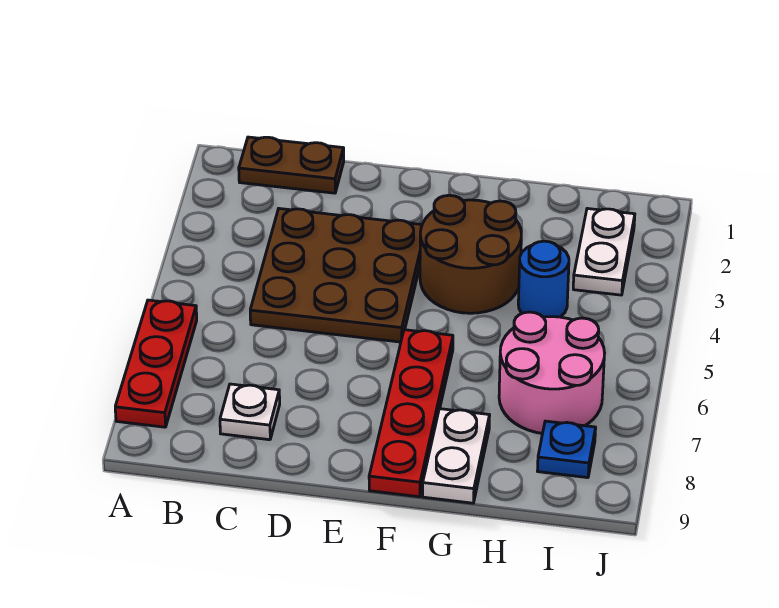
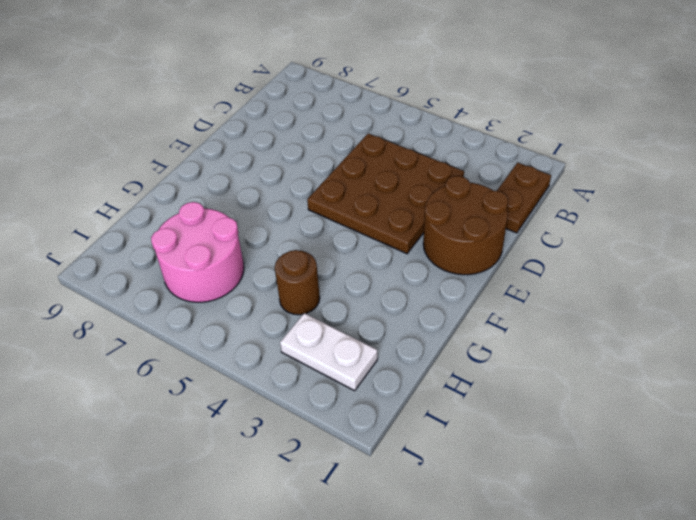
brown 2x2 round brick [423,176,508,275] -> brown 2x2 round brick moved to [420,195,521,313]
brown 1x1 round brick [275,250,320,315] -> blue 1x1 round brick [518,241,569,317]
none -> red 1x3 plate [115,300,197,427]
none -> white 1x1 plate [220,384,280,440]

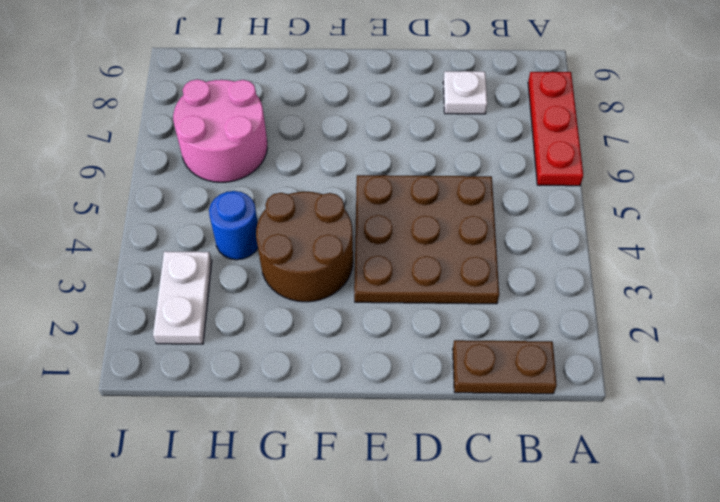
none -> red 1x4 plate [369,330,453,497]
none -> white 1x2 plate [423,409,490,503]

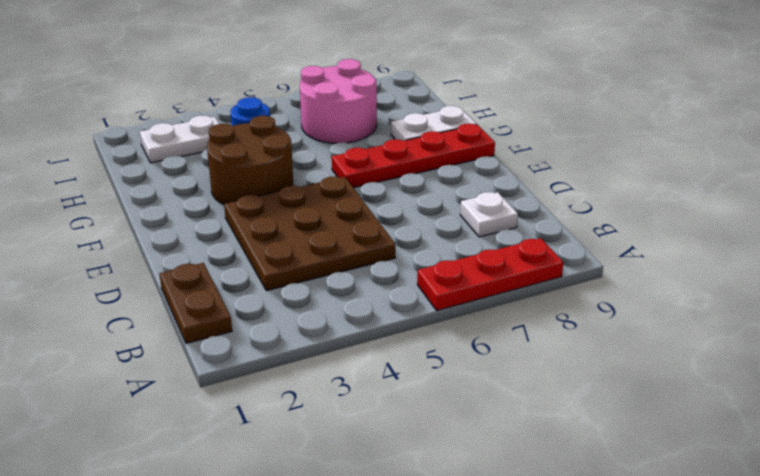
none -> blue 1x1 plate [538,421,596,478]

